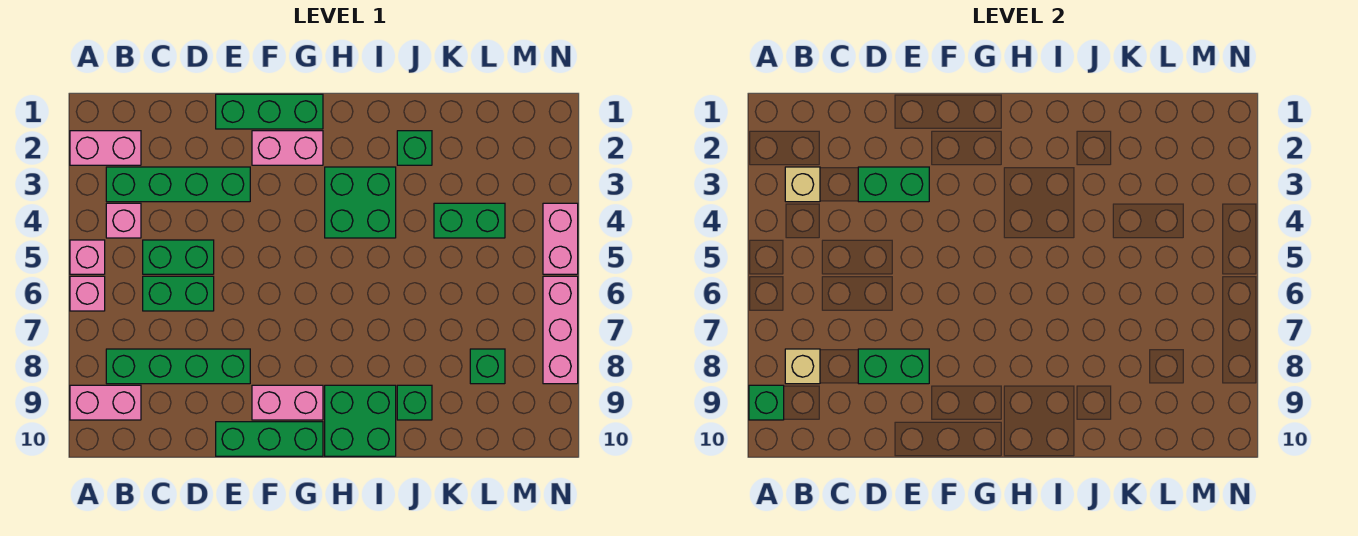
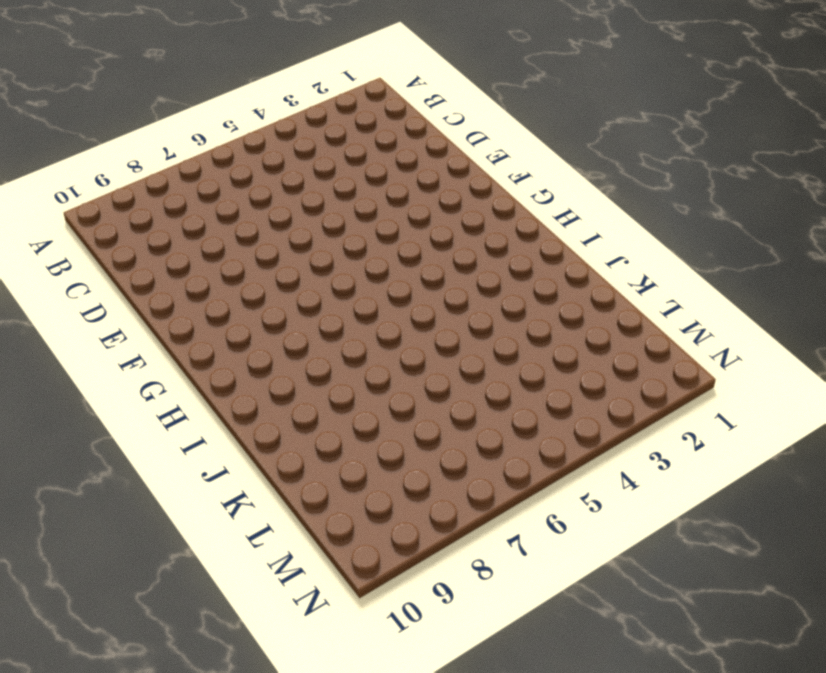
none -> pink 1x2 brick [70,131,141,165]
none -> pink 1x1 brick [70,240,105,274]
none -> pink 1x1 brick [70,276,105,311]

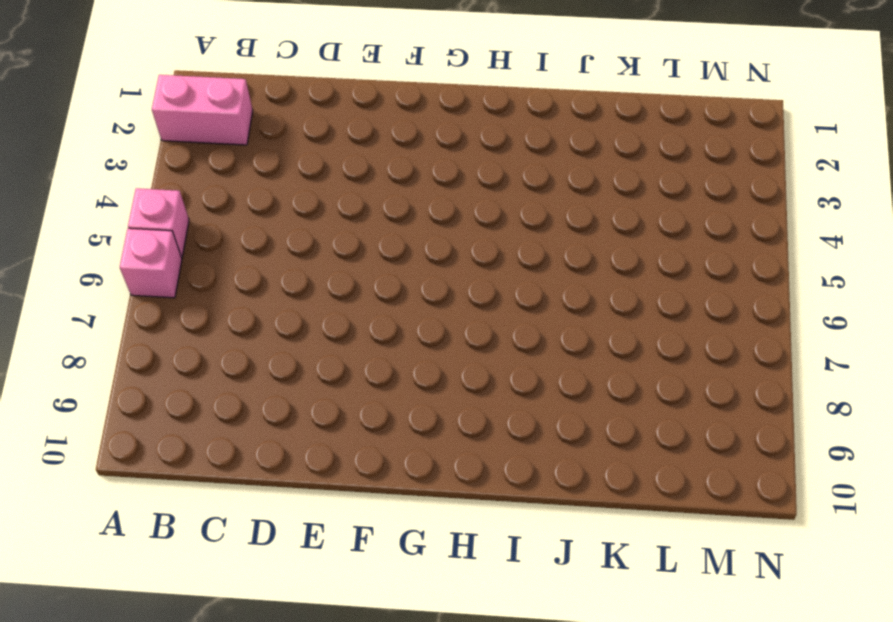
none -> pink 1x2 brick [70,385,141,420]
none -> green 1x4 brick [106,167,250,202]
none -> pink 1x1 brick [106,203,141,238]

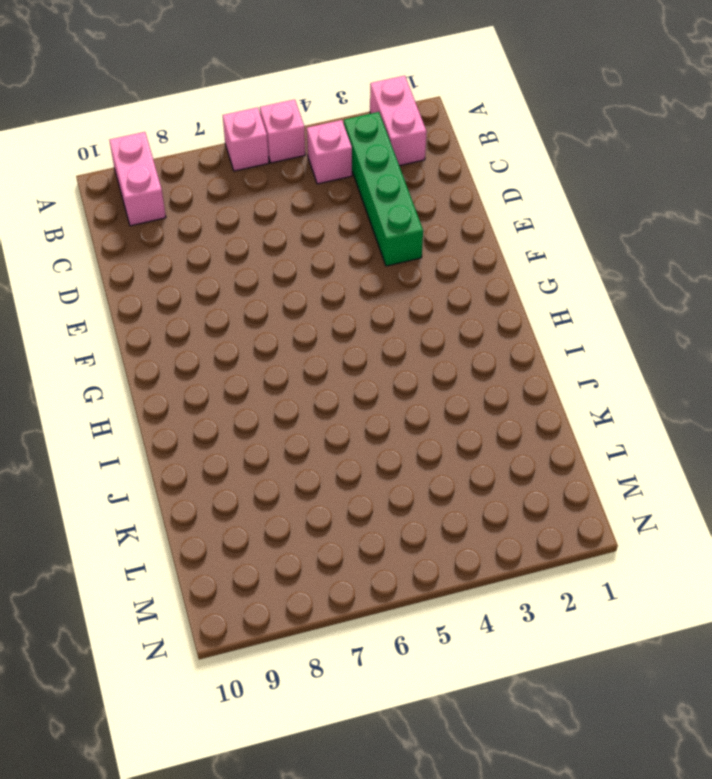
none -> green 1x4 brick [106,349,250,384]
none -> green 1x2 brick [143,240,214,274]
none -> green 1x2 brick [143,276,214,311]

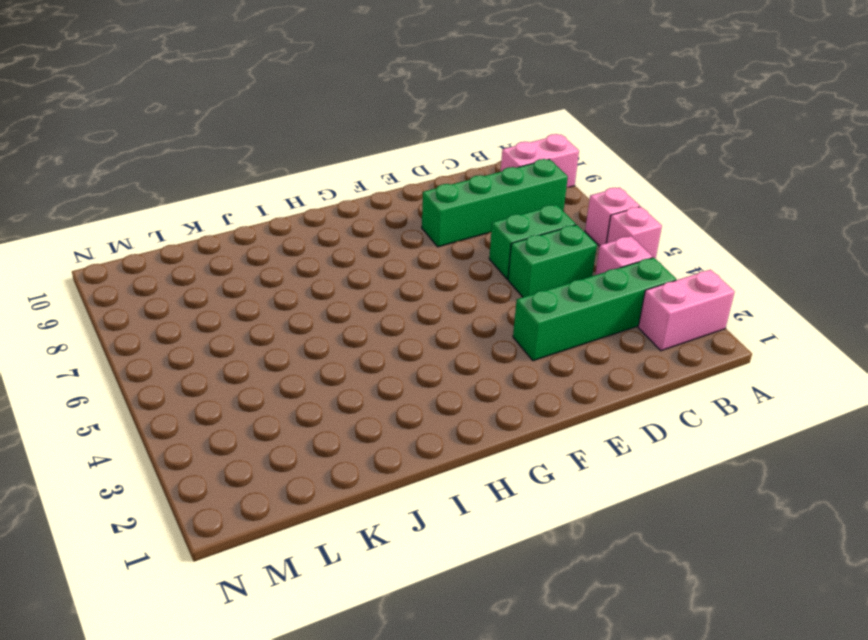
none -> green 1x3 brick [216,94,323,129]
none -> green 1x3 brick [216,422,323,456]
none -> pink 1x2 brick [252,131,323,165]

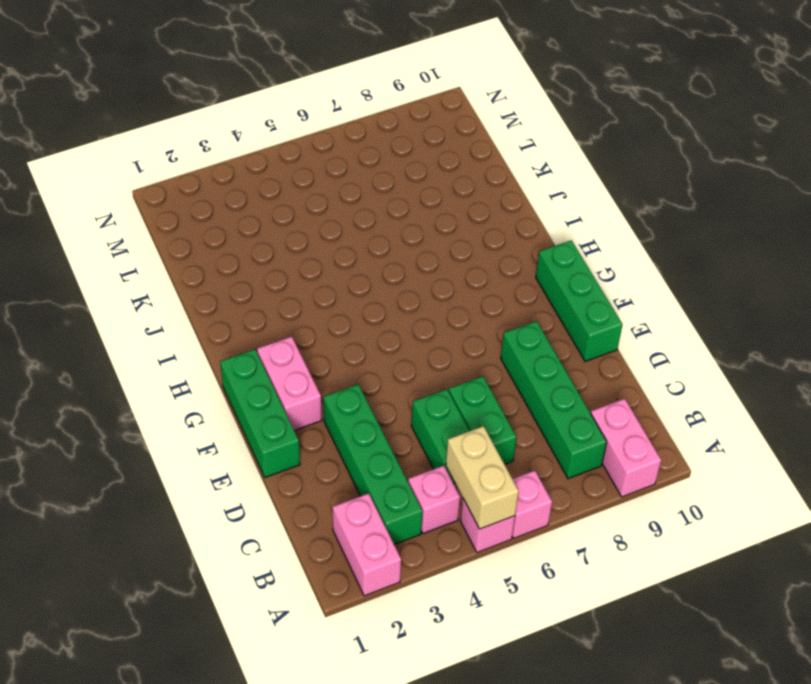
tan 1x2 brick [446,426,519,529] -> none
none -> pink 1x2 brick [252,385,323,420]
none -> green 2x2 brick [325,167,396,238]
none -> green 2x2 brick [325,385,396,456]

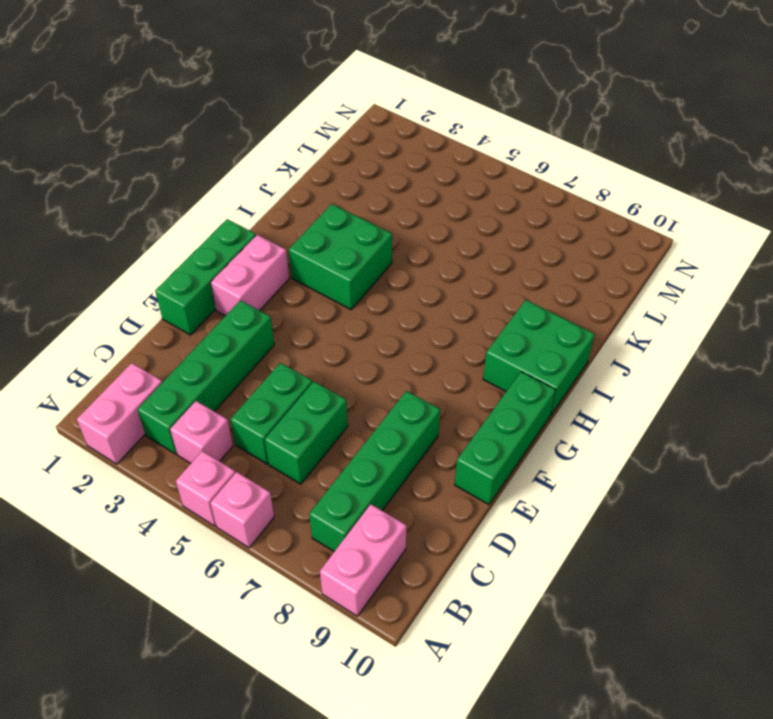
none -> pink 1x2 brick [252,385,323,420]
none -> green 1x1 brick [397,131,432,165]
none -> green 1x1 brick [397,385,432,420]

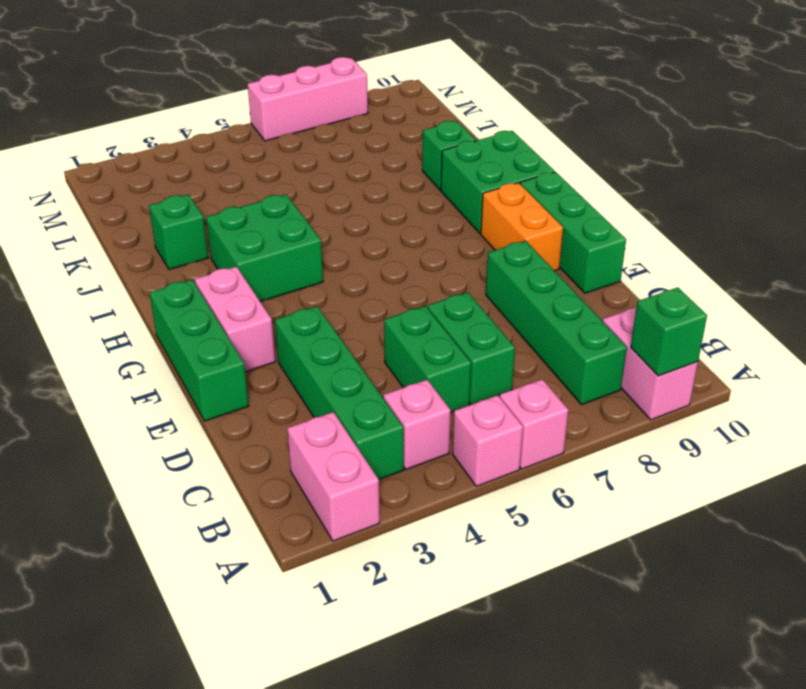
orange 1x2 brick [481,183,563,271] -> pink 1x2 brick [252,385,323,420]
none -> green 1x2 brick [434,203,505,238]
none -> green 1x1 brick [470,349,505,384]
none -> pink 1x2 brick [543,203,578,274]

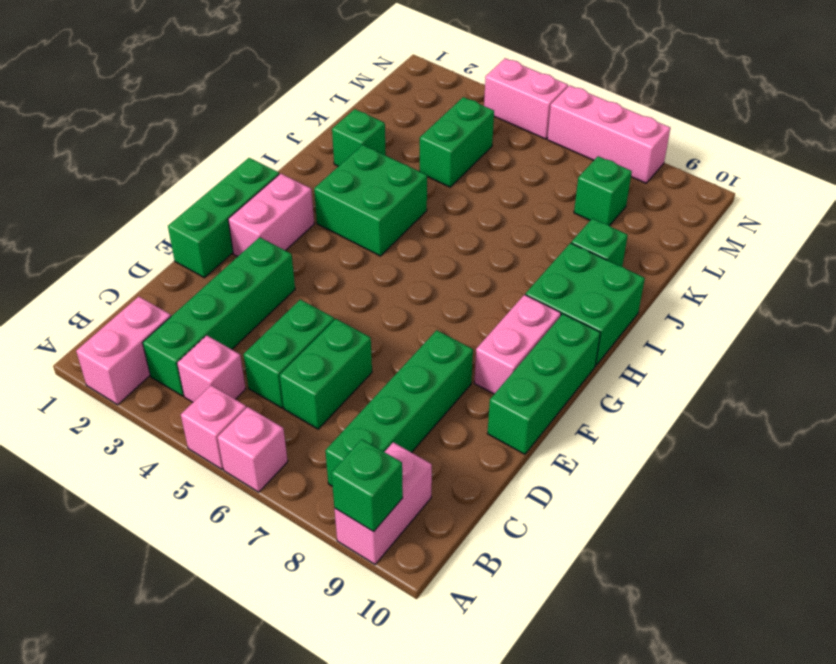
none -> tan 1x1 brick [785,167,820,202]
none -> tan 1x1 brick [785,349,820,384]
none -> green 1x2 brick [858,167,929,202]

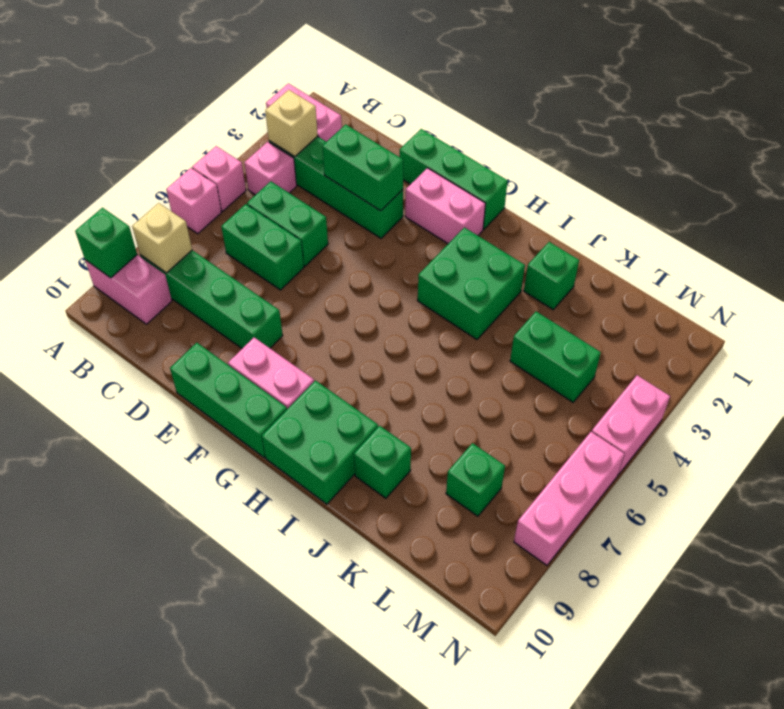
none -> green 1x2 brick [858,349,929,384]

